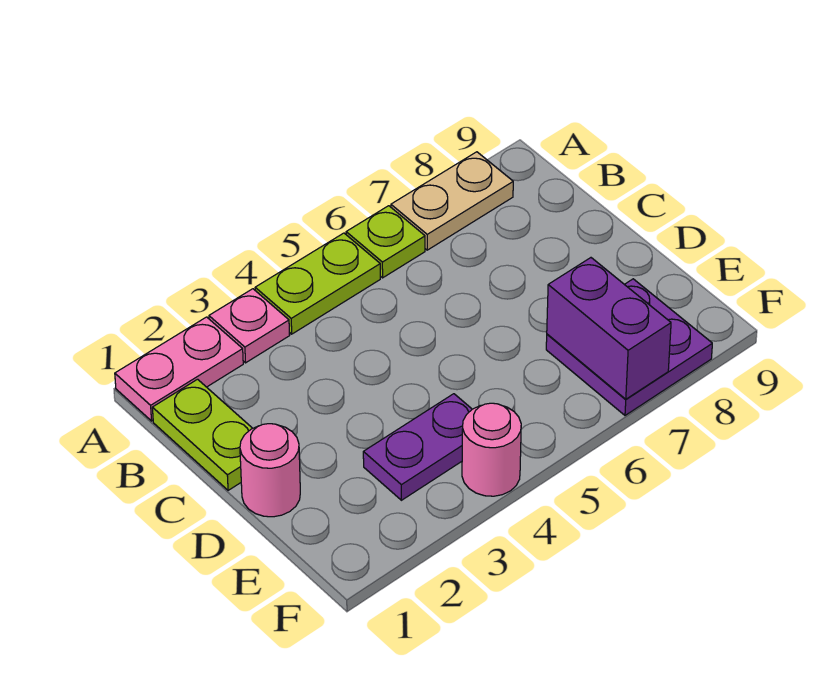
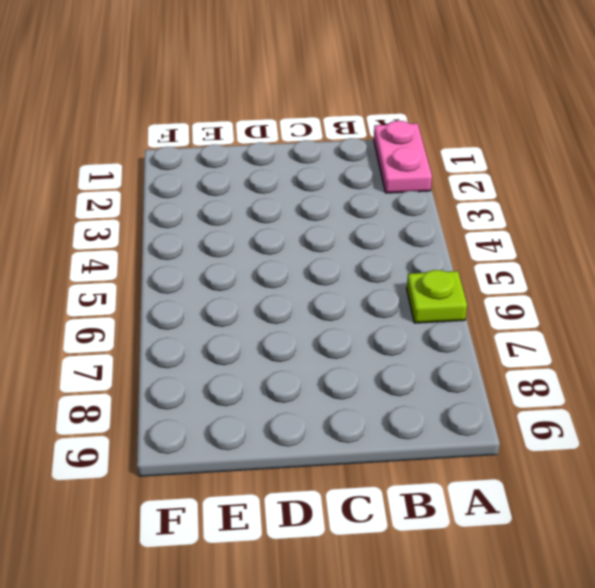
none -> pink 1x1 plate [209,289,290,363]
none -> lime 1x2 plate [255,233,380,334]

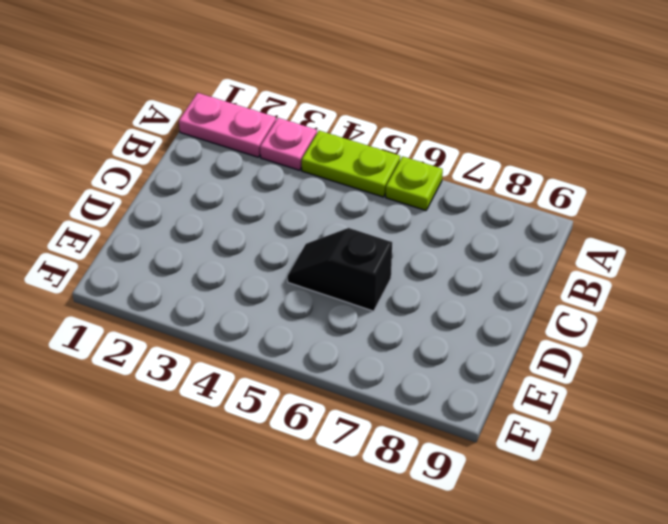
black 1x2 slope [288,228,392,311] -> none
none -> tan 1x2 plate [391,152,513,250]
none -> lime 1x2 plate [152,379,253,490]

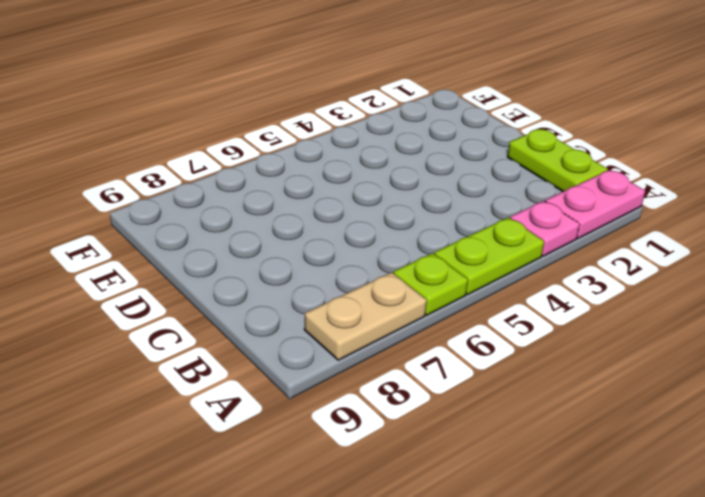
none -> pink 1x1 round brick [240,424,300,517]
none -> purple 1x2 plate [363,394,472,500]

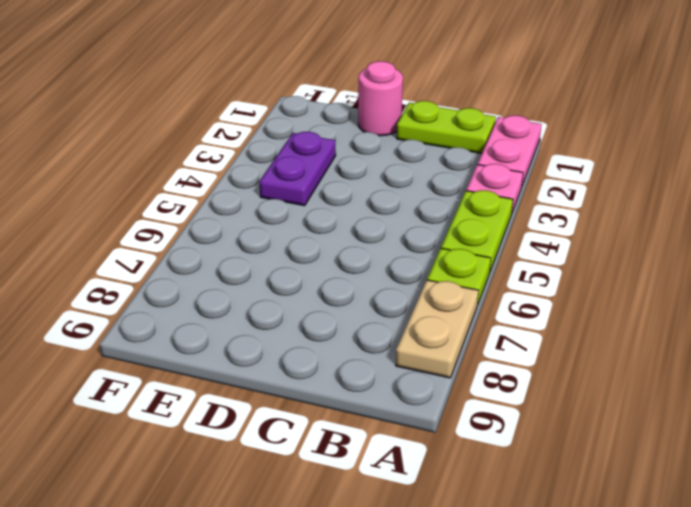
none -> purple 2x2 plate [546,279,712,415]
none -> pink 1x1 round brick [462,403,521,496]

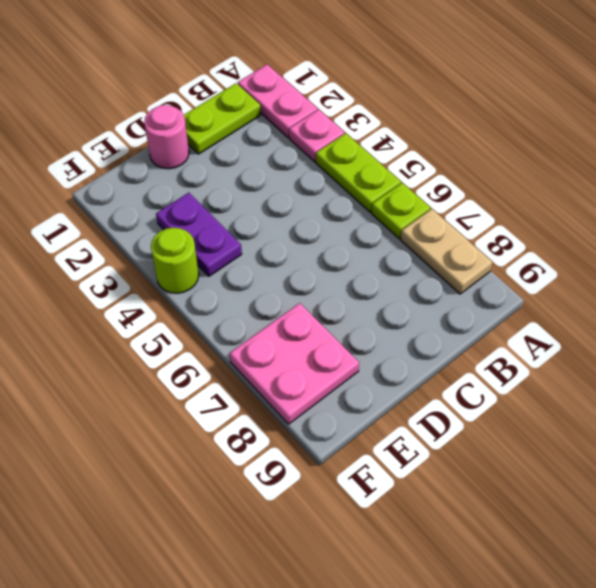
pink 2x2 plate [229,303,359,424] -> purple 2x2 plate [546,279,712,415]
lime 1x1 round brick [151,228,199,293] -> pink 1x1 round brick [462,403,521,496]
none -> purple 1x2 brick [547,258,671,399]

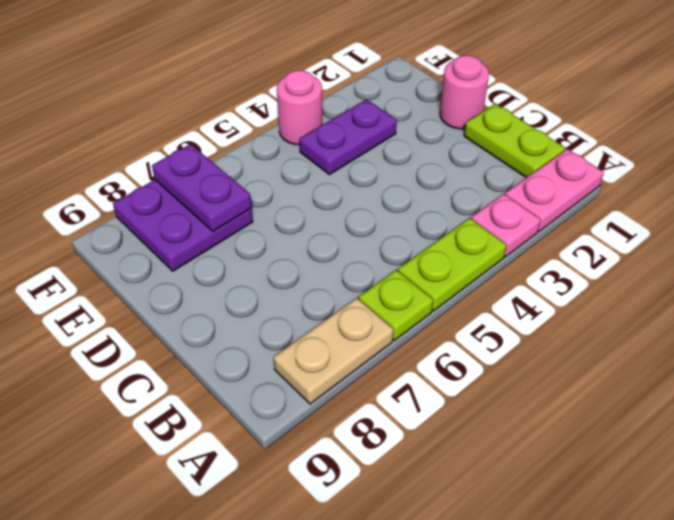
purple 1x2 plate [152,144,252,231] -> purple 1x2 brick [547,258,671,399]

